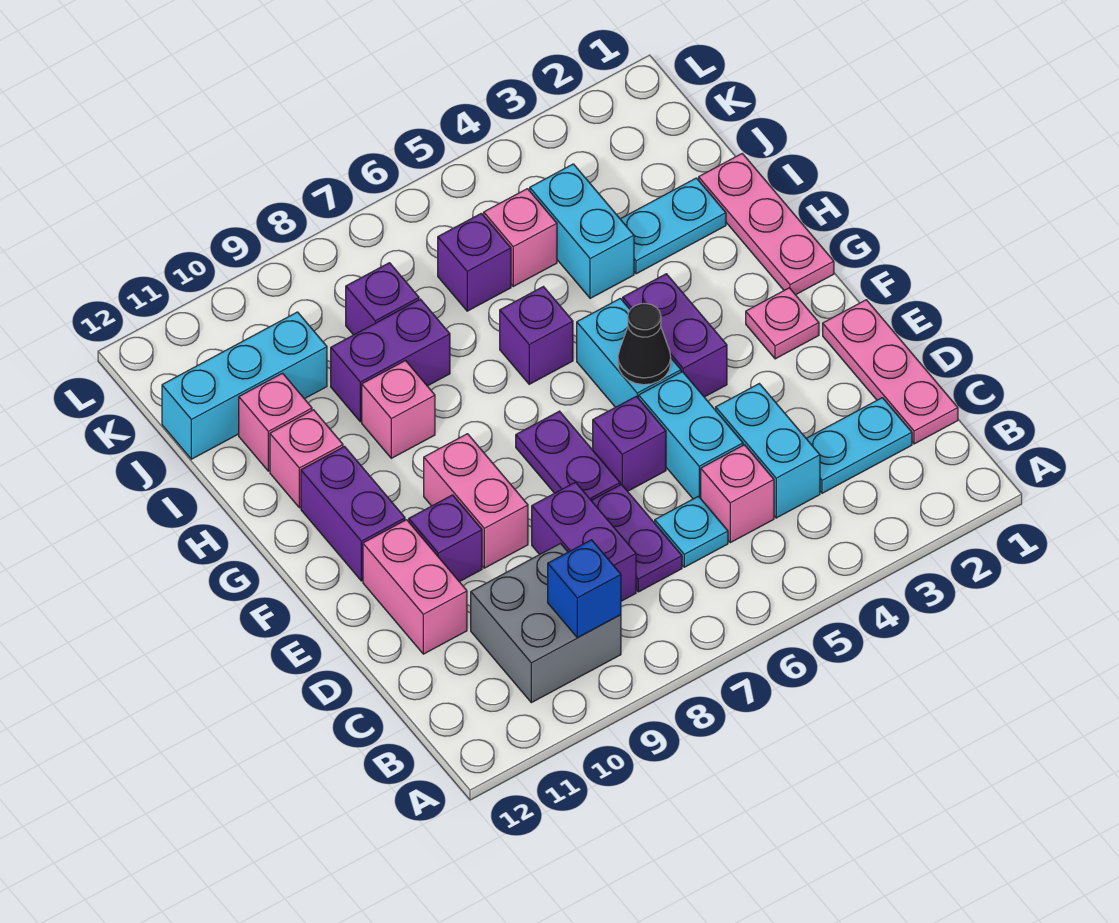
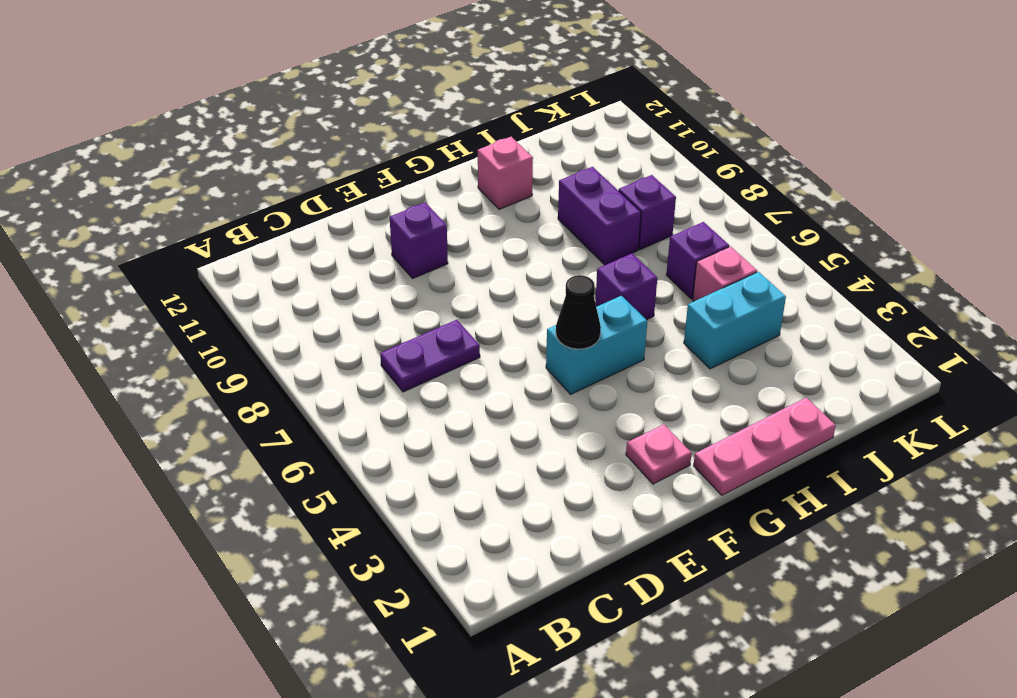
none -> grey 2x2 brick [471,544,621,703]
none -> pink 1x3 plate [823,300,958,444]
none -> cyan 1x2 plate [806,398,912,493]
none -> cyan 1x2 brick [716,384,820,518]

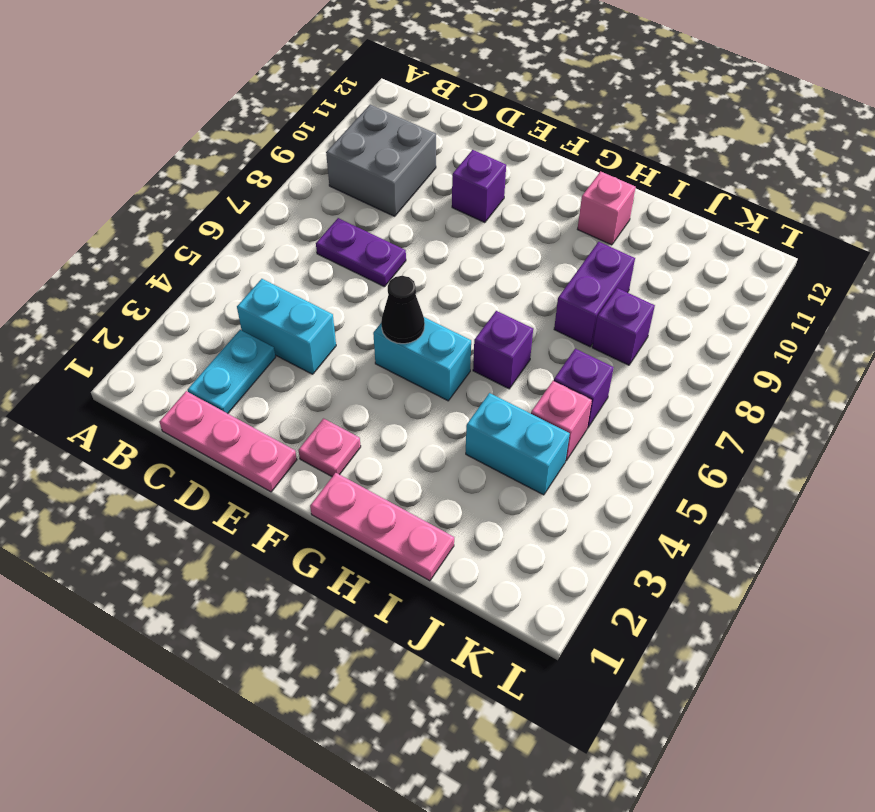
none -> pink 1x1 brick [701,445,774,543]
none -> cyan 1x1 plate [655,496,728,567]
none -> purple 1x2 brick [532,482,636,601]
none -> cyan 1x2 brick [639,372,743,499]

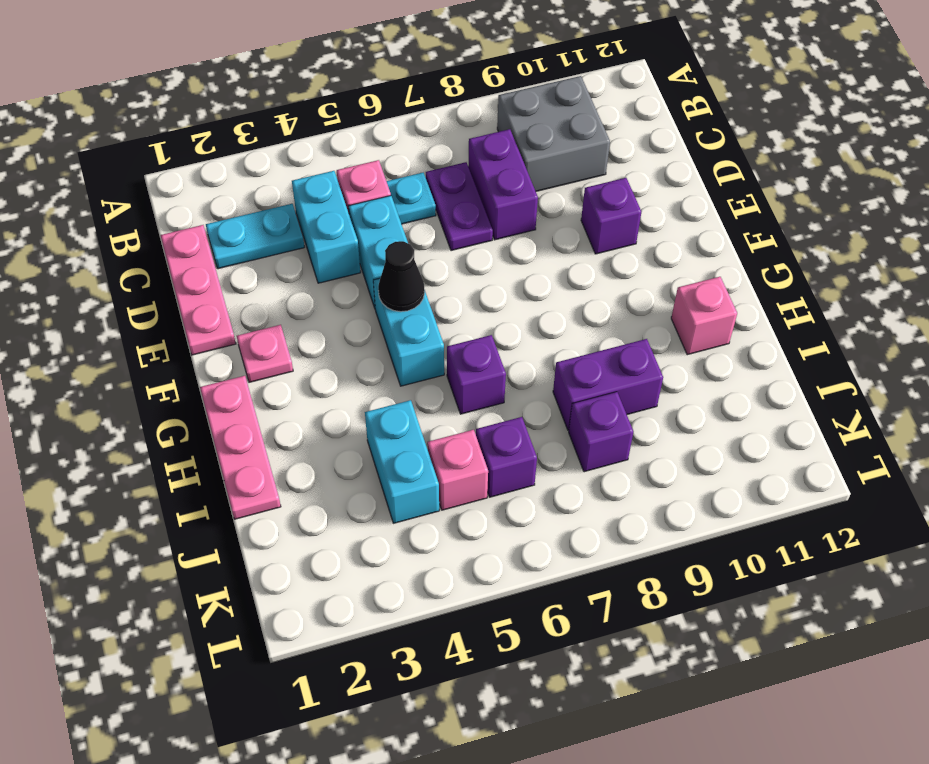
none -> pink 1x2 brick [363,520,467,654]
none -> purple 1x1 brick [593,396,666,491]
none -> purple 1x2 plate [516,411,620,500]
none -> pink 1x2 brick [424,434,528,568]

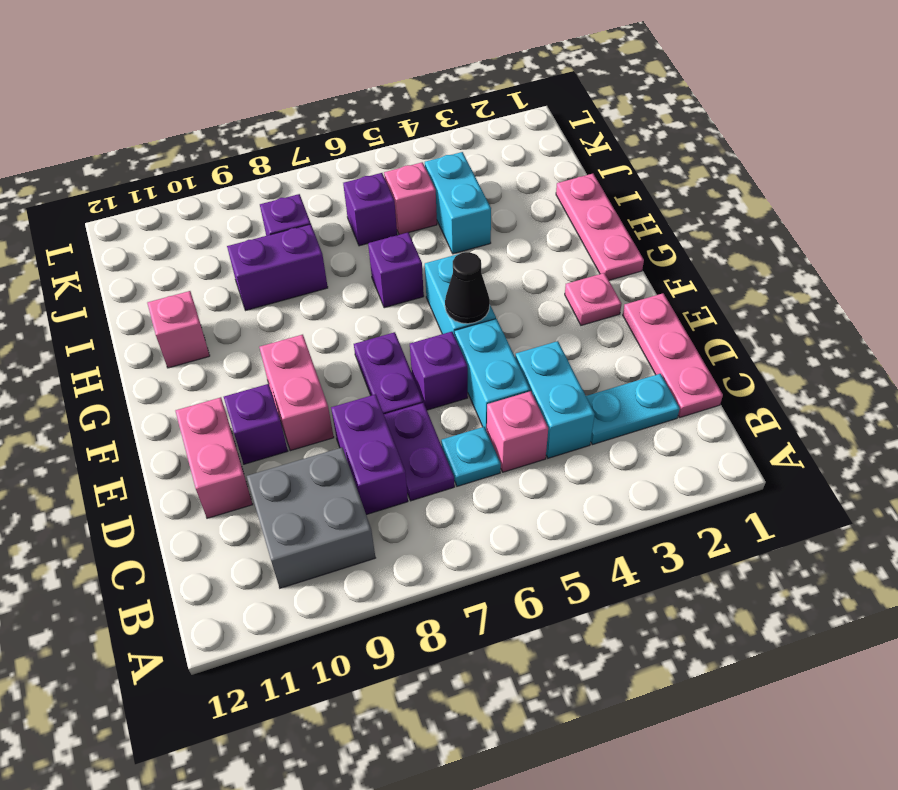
none -> purple 1x2 brick [623,274,727,397]
none -> purple 1x2 brick [301,447,405,581]
none -> pink 1x1 brick [362,361,435,458]
none -> cyan 1x2 plate [621,178,726,274]

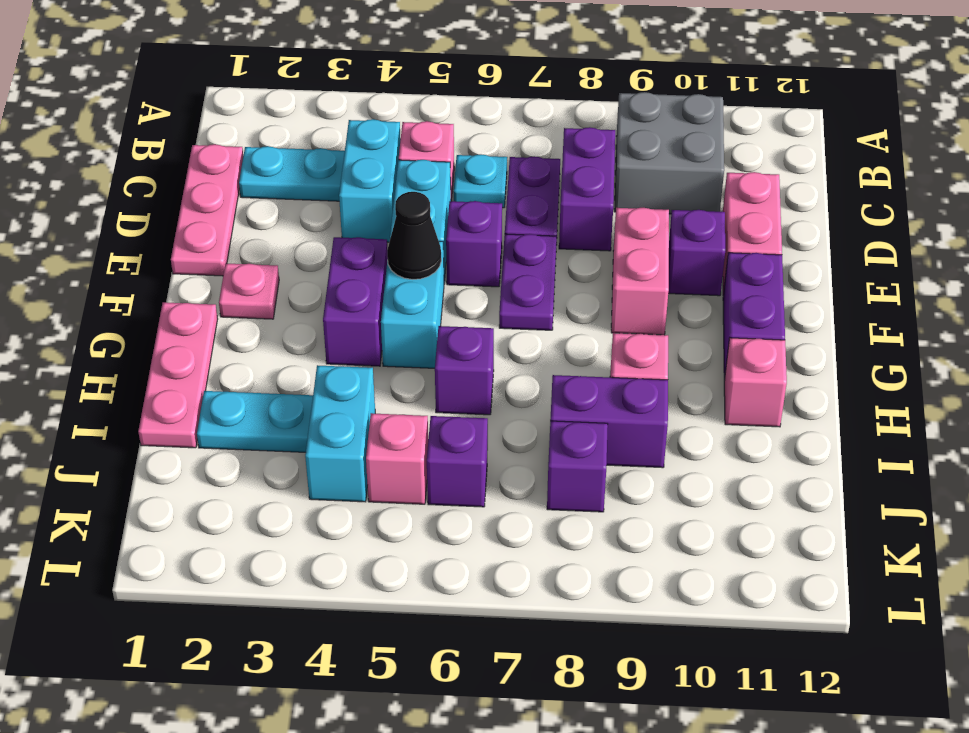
none -> pink 1x1 brick [239,373,312,471]
none -> cyan 1x3 brick [162,312,327,459]
none -> blue 1x1 brick [548,540,621,638]

